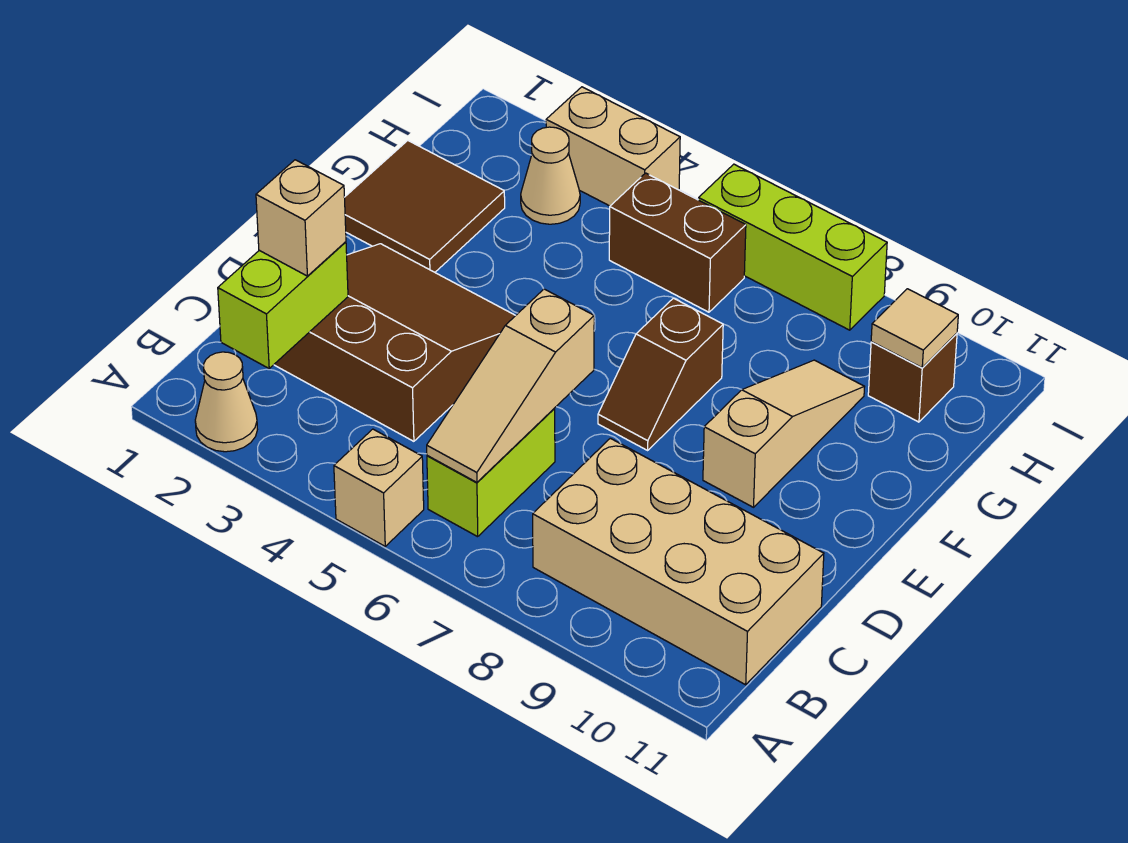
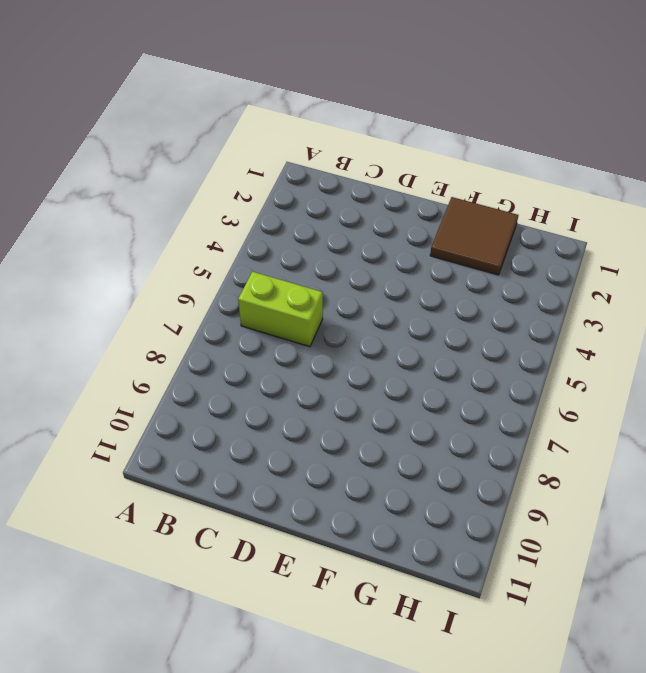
none -> tan 1x1 cone [195,352,257,452]
none -> tan 1x1 brick [334,429,424,546]
none -> tan 2x4 brick [533,438,824,685]

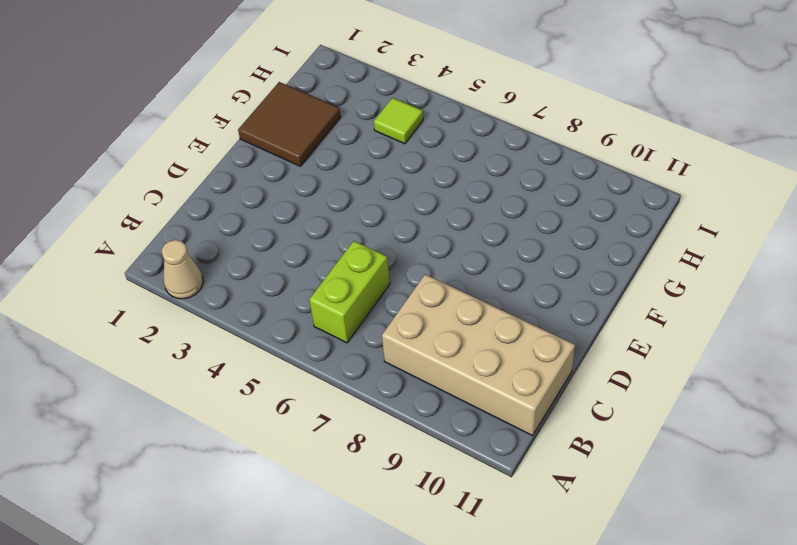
lime 1x1 tile [374,98,423,144] -> none
none -> tan 1x1 brick [334,429,424,546]
none -> brown 3x3 slope [274,244,516,441]
none -> brown 1x2 slope [598,298,723,450]

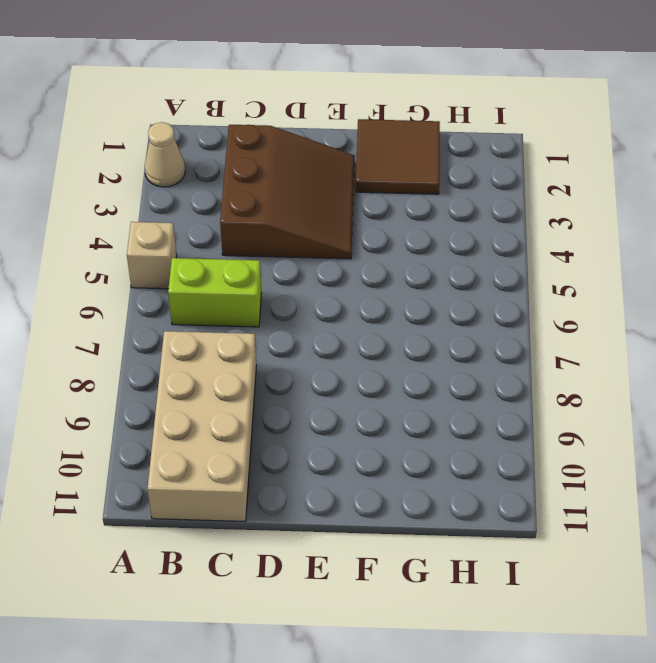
none -> brown 1x2 slope [598,298,723,450]
none -> tan 1x3 slope [703,360,864,507]
none -> tan 1x1 cone [521,127,580,224]

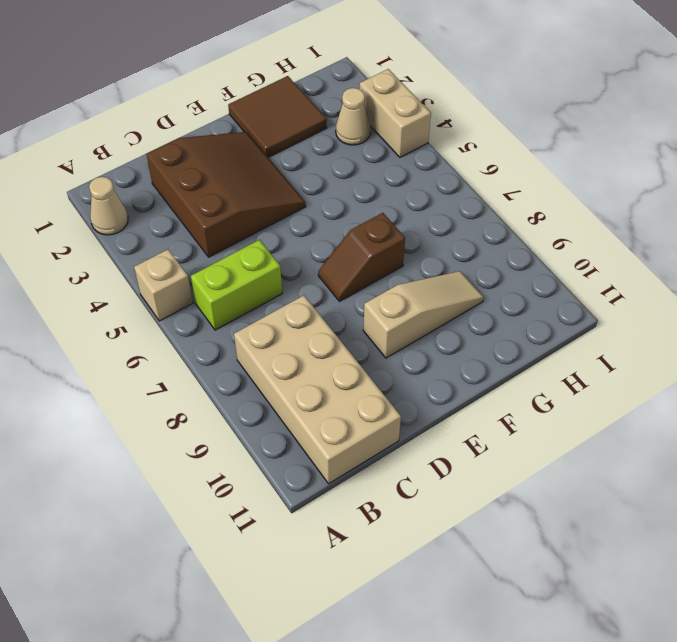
none -> brown 1x2 brick [609,173,746,312]
none -> brown 1x1 brick [868,333,957,422]
none -> lime 1x3 brick [698,164,887,330]

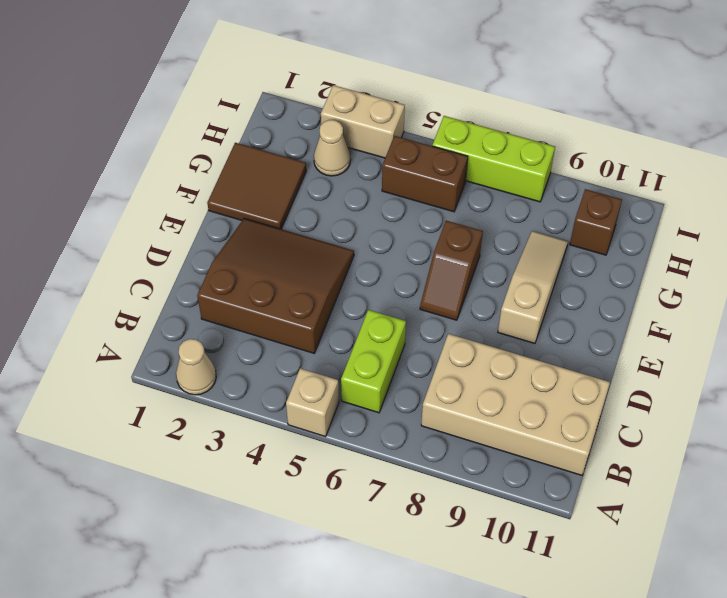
none -> lime 1x2 brick [218,242,348,368]
none -> tan 1x3 slope [427,289,594,482]
none -> tan 1x1 tile [871,289,958,368]

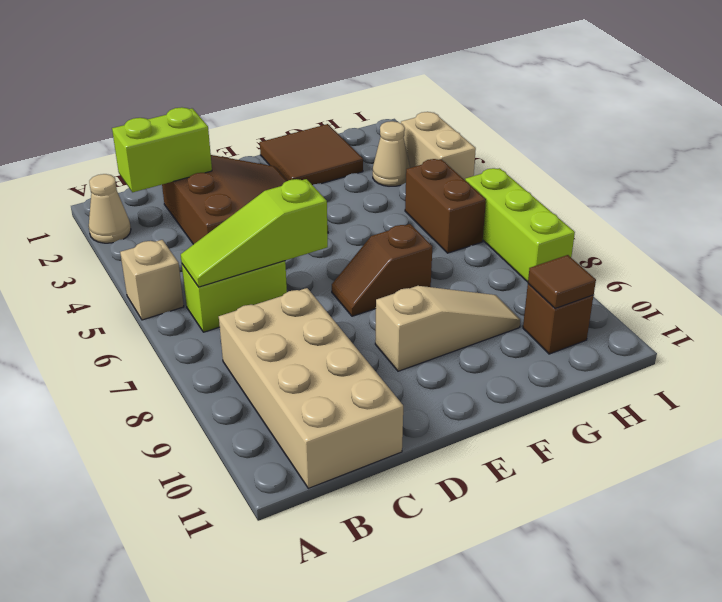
lime 1x3 slope [181,179,328,287] -> tan 1x3 slope [427,289,594,482]
brown 1x1 tile [528,255,596,308] -> tan 1x1 tile [871,289,958,368]
none -> tan 1x1 brick [256,160,346,276]

